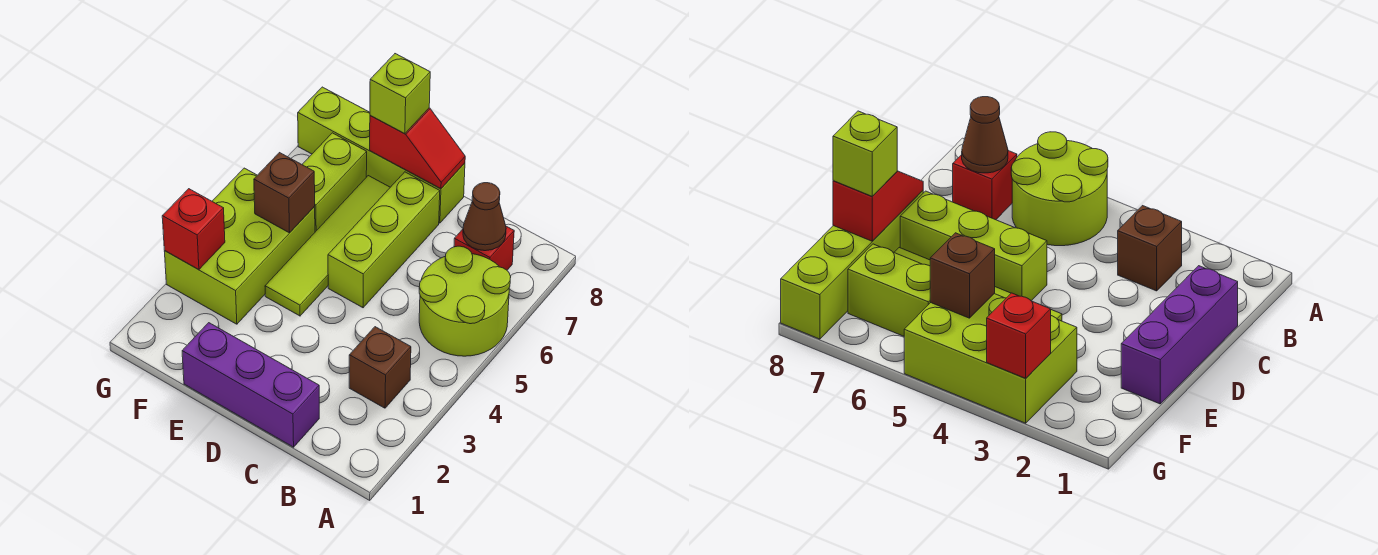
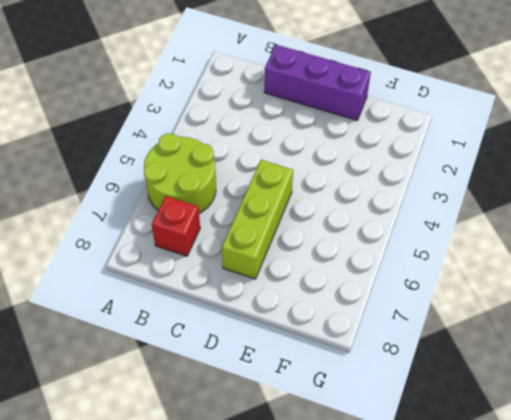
none -> brown 1x1 brick [349,327,411,408]
none -> lime 1x4 brick [298,87,465,223]
none -> lime 1x4 tile [265,176,390,316]

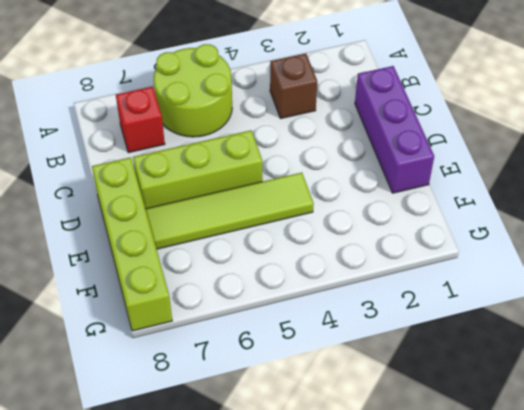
none -> lime 2x3 brick [164,168,315,324]
none -> lime 1x2 brick [302,133,367,232]
none -> brown 1x1 cone [463,183,506,251]

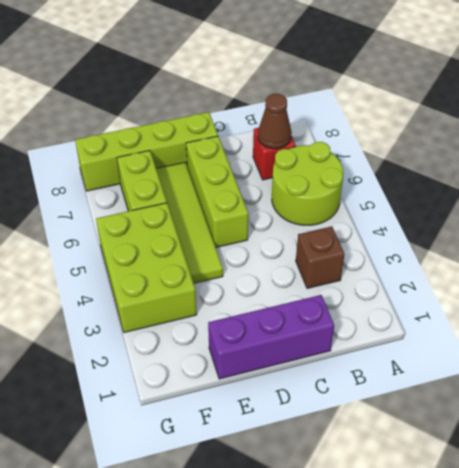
none -> red 1x2 slope [370,108,465,189]
none -> brown 1x1 brick [254,153,315,233]
none -> red 1x1 brick [162,189,225,270]

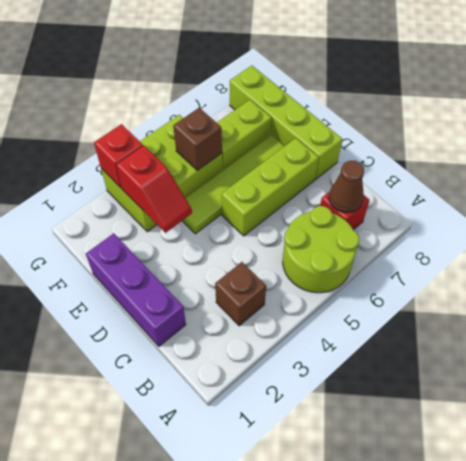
red 1x2 slope [116,146,192,233] -> red 1x2 slope moved to [370,108,465,189]
none -> lime 1x1 brick [370,54,430,134]

